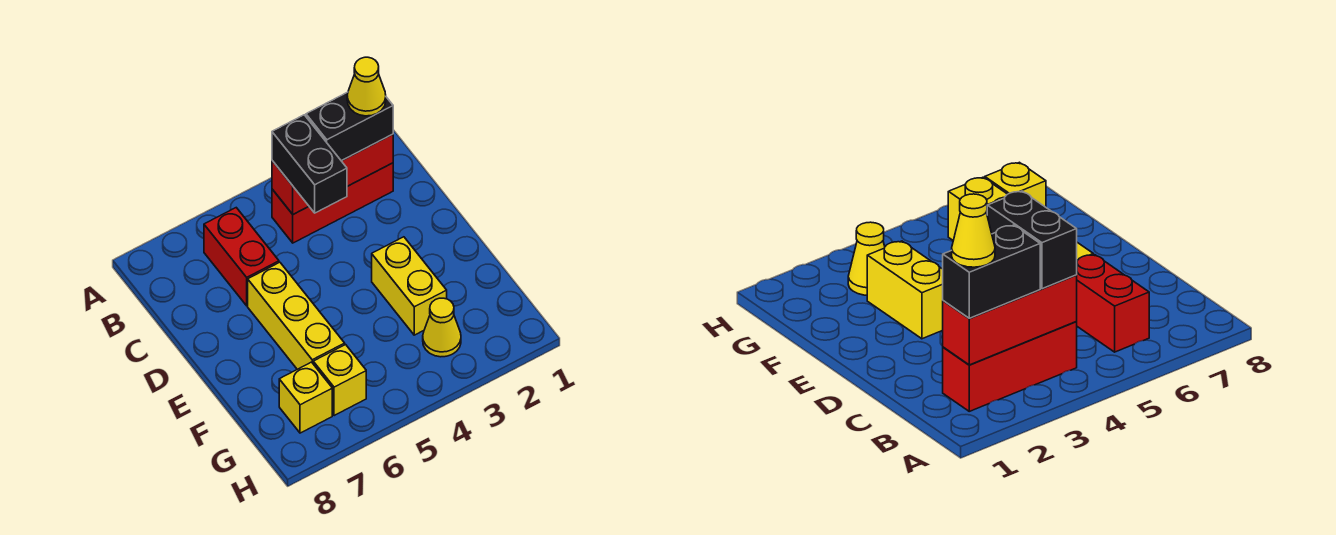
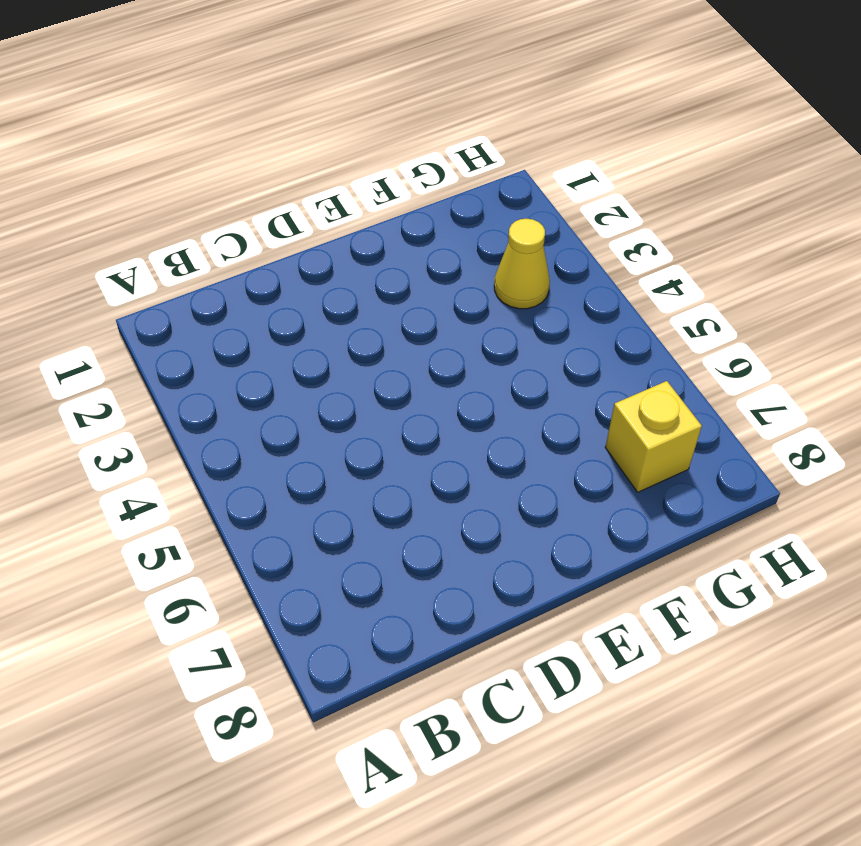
none -> red 1x3 brick [272,163,393,243]
none -> red 1x2 brick [204,208,279,306]

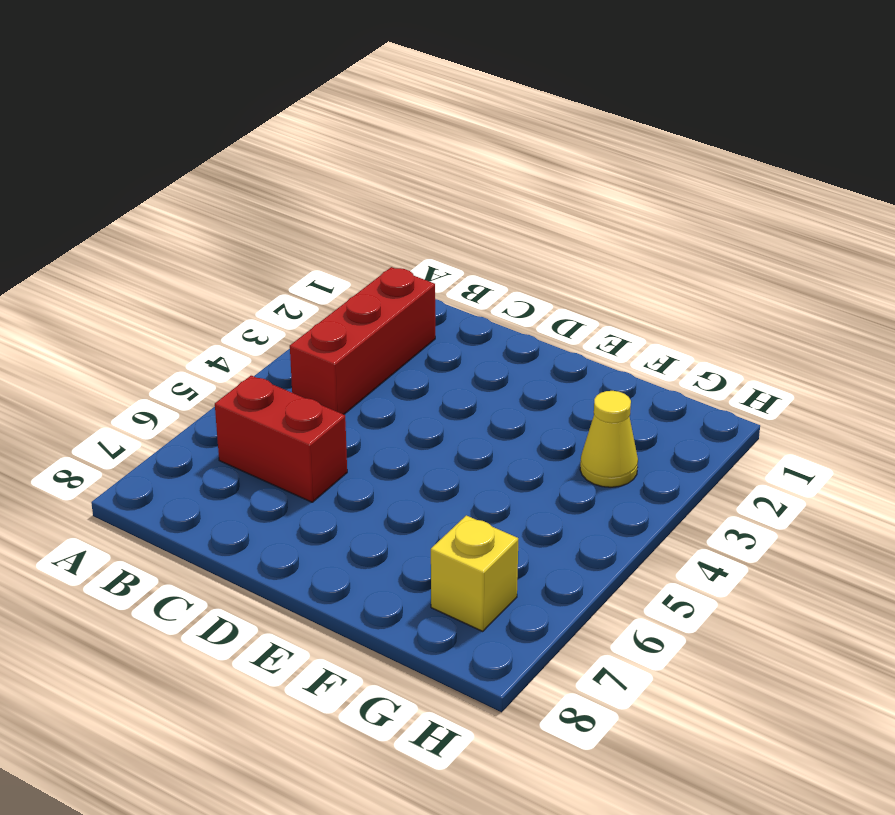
none -> yellow 1x3 brick [248,262,345,369]
none -> yellow 1x2 brick [372,237,447,335]

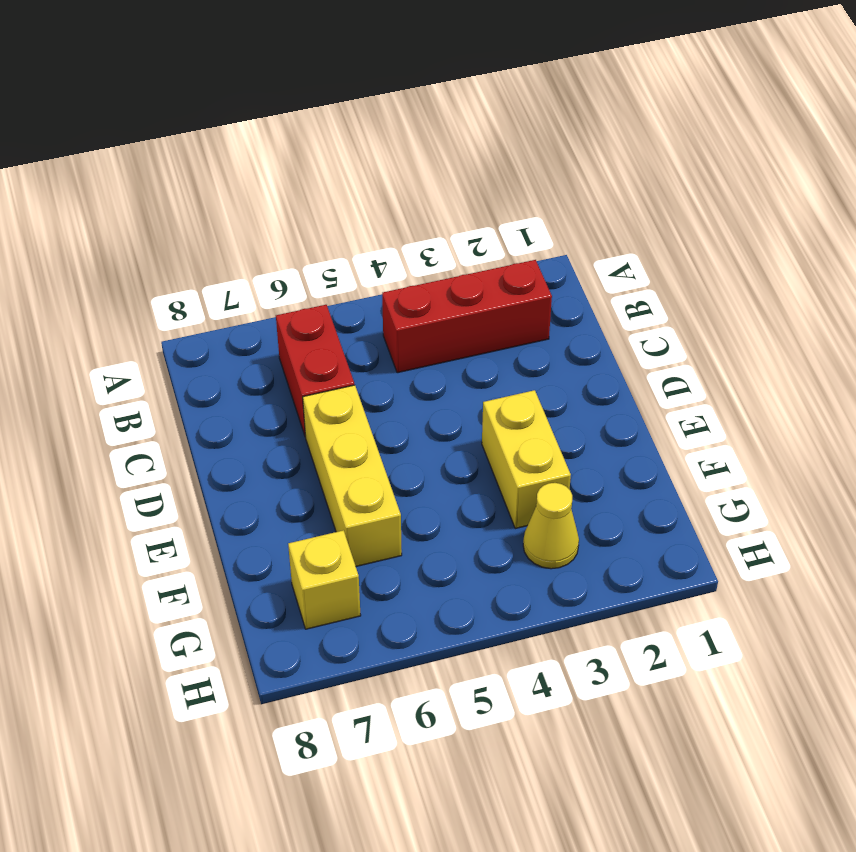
none -> yellow 1x1 brick [313,345,366,416]
none -> red 1x3 brick [272,134,393,214]

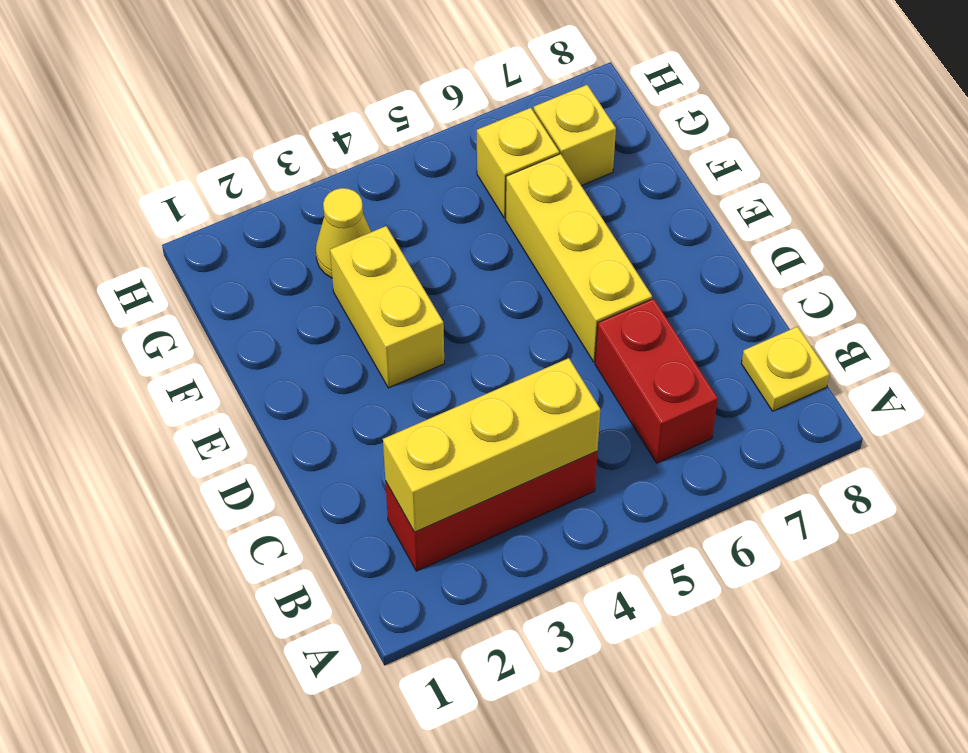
yellow 1x3 brick [383,358,600,532] -> red 1x3 brick [272,134,393,214]
yellow 1x1 plate [741,327,829,411] -> none
none -> black 1x2 brick [306,92,393,161]
none -> black 1x2 brick [272,115,347,213]

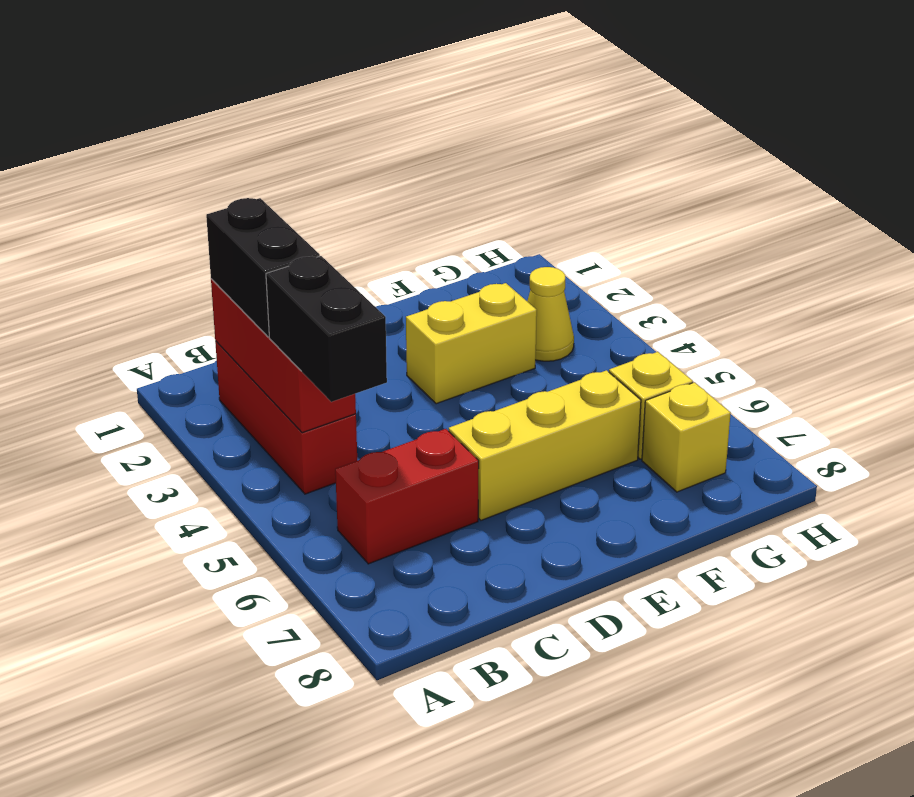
black 1x2 brick [266,256,387,402] -> black 1x2 brick turned to [272,115,347,213]
none -> yellow 1x1 cone [347,57,386,116]

